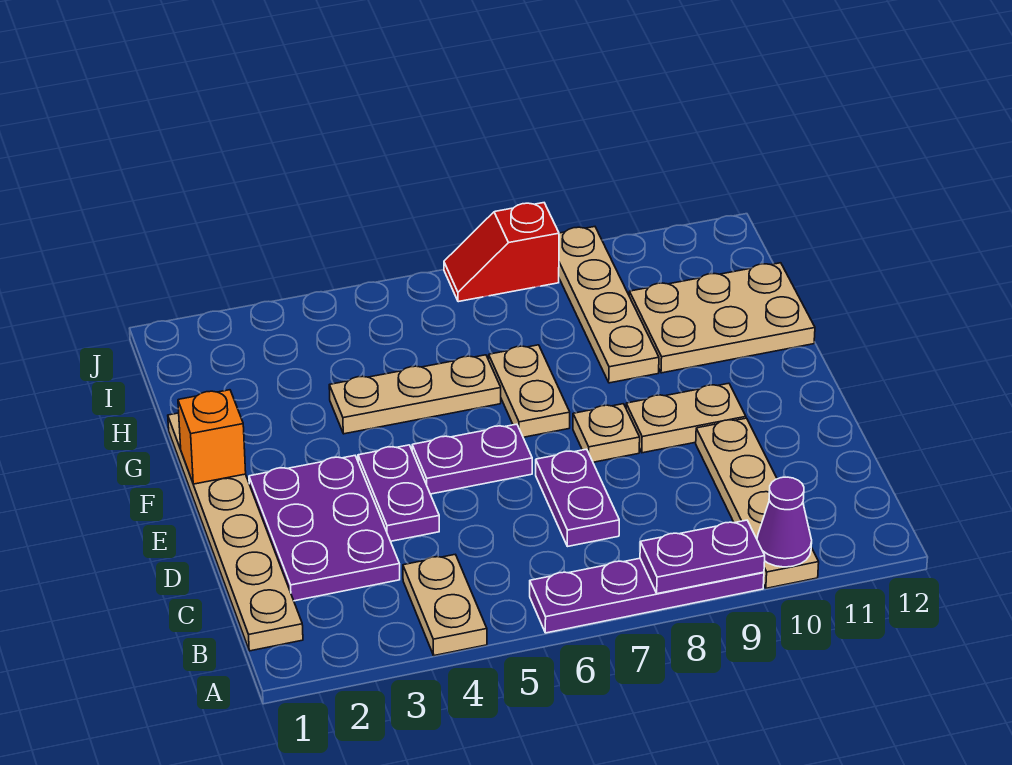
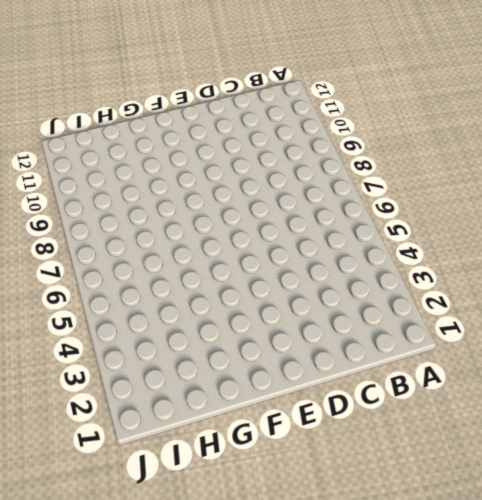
none -> tan 1x2 plate [403,554,487,656]
none -> purple 1x4 plate [530,558,764,633]
none -> tan 1x4 plate [696,418,819,588]

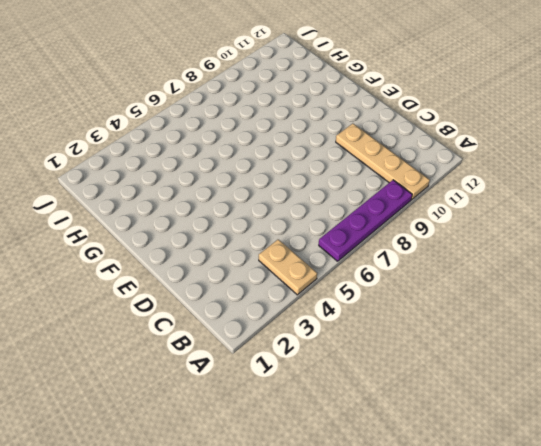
none -> tan 1x6 plate [168,413,303,651]
none -> purple 2x3 plate [249,456,400,601]
none -> purple 1x2 plate [536,449,619,547]

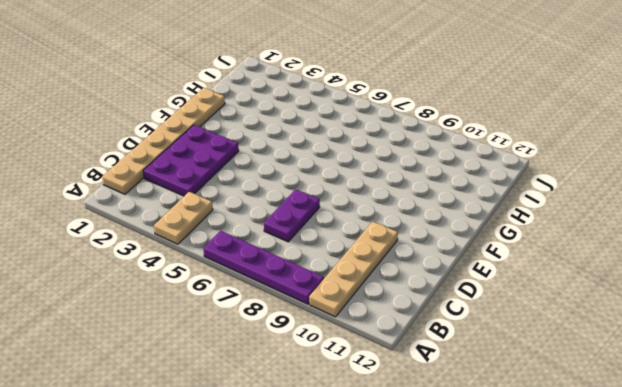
none -> purple 1x2 plate [358,445,439,541]
none -> purple 1x2 plate [412,424,532,494]
none -> tan 1x1 plate [573,404,640,462]

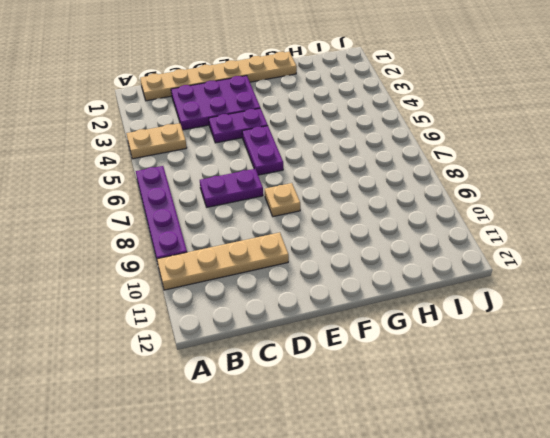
none -> tan 1x2 plate [626,383,746,453]
none -> tan 1x2 plate [489,345,570,437]
none -> tan 1x3 plate [329,355,501,434]

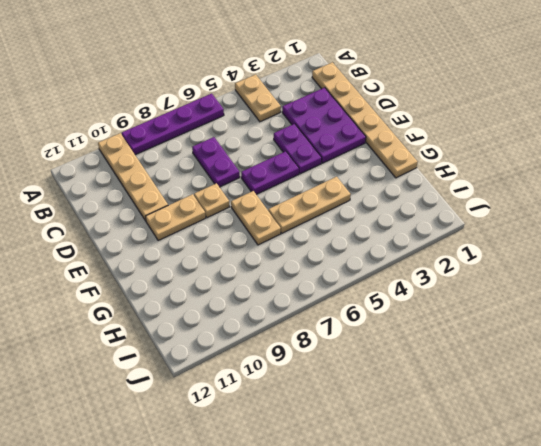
none -> tan 1x4 plate [559,227,659,383]
none -> tan 2x3 plate [629,263,815,373]
none -> red 1x2 slope [444,203,559,302]

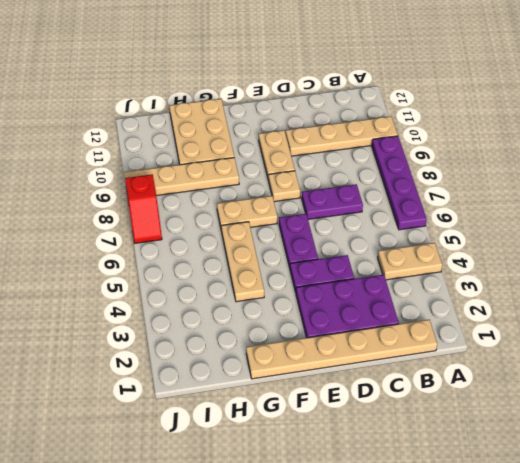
none -> purple 1x2 plate [640,520,765,594]
none -> purple 1x1 cone [757,477,812,567]
none -> orange 1x1 brick [178,390,246,484]

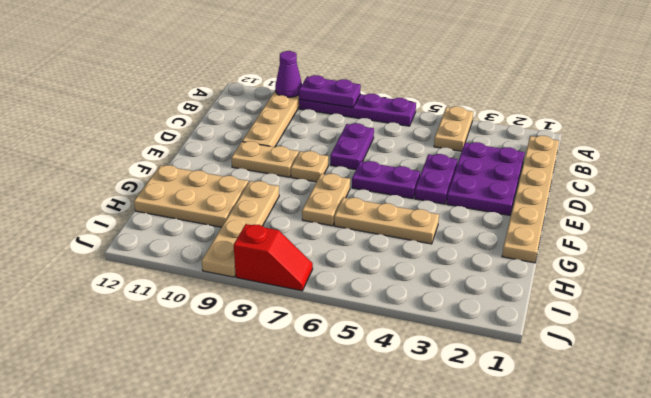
none -> orange 1x1 brick [178,390,246,484]

